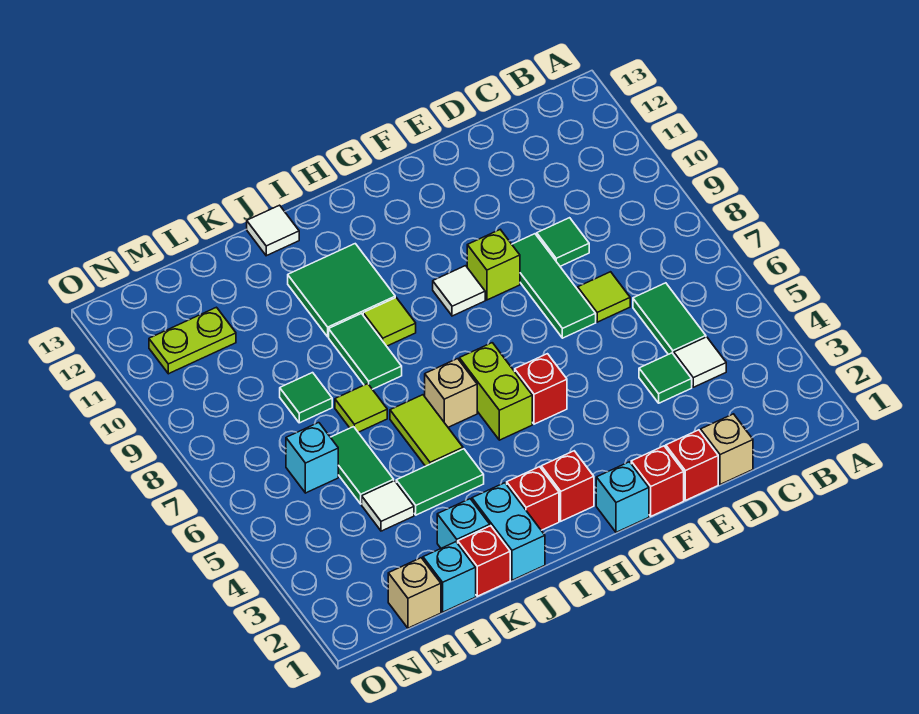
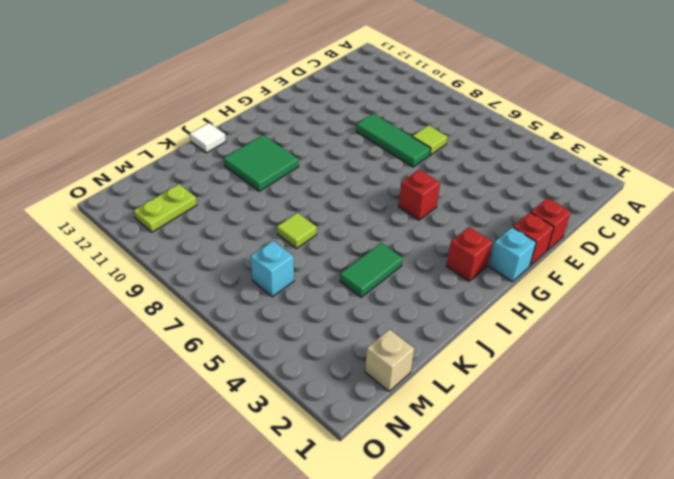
none -> white 1x1 tile [674,337,726,387]
none -> green 1x2 tile [633,283,706,354]
none -> tan 1x1 brick [701,414,753,485]
none -> green 1x1 tile [639,353,692,403]

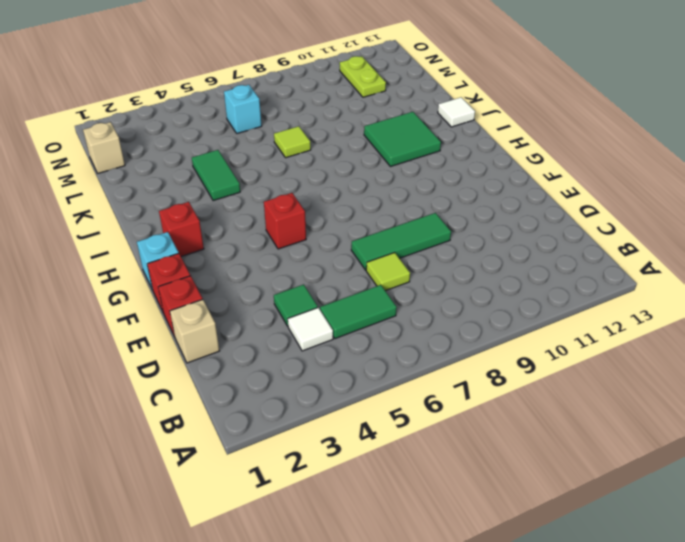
none -> green 1x1 tile [537,218,589,266]
none -> lime 1x1 brick [467,230,520,300]
none -> white 1x1 tile [433,266,485,316]
none -> lime 1x2 brick [459,343,532,440]

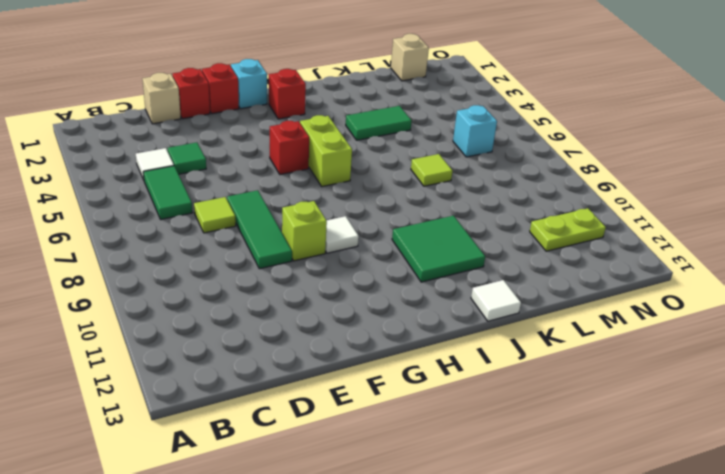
none -> green 1x1 tile [537,218,589,266]
none -> red 1x1 brick [507,467,559,530]
none -> tan 1x1 brick [425,359,477,427]
none -> lime 1x1 tile [363,298,416,346]

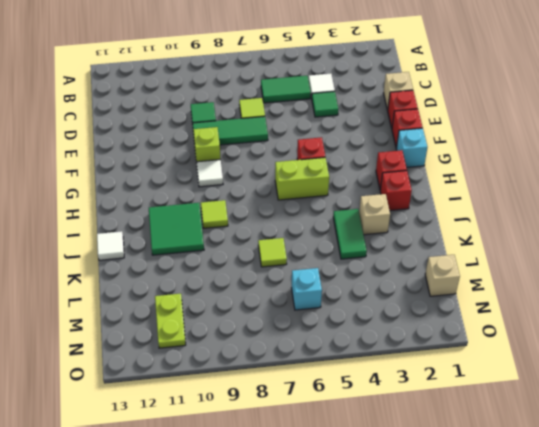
tan 1x1 brick [359,194,390,235] -> tan 1x1 brick moved to [425,359,477,427]
none -> cyan 1x2 brick [472,483,545,580]
none -> lime 1x2 tile [390,395,463,466]
none -> green 1x2 tile [329,314,402,389]
none -> red 1x1 brick [458,526,510,596]

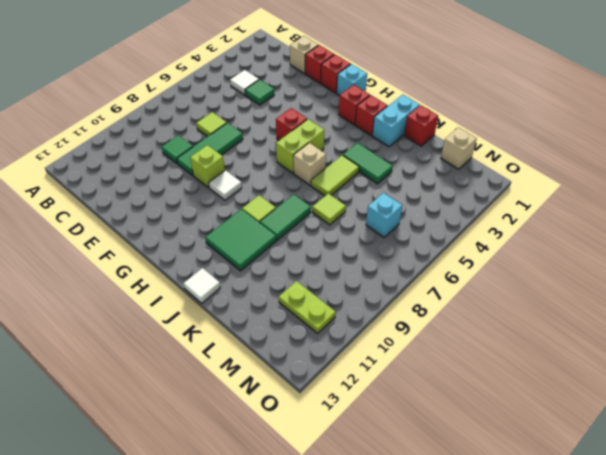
none -> green 1x2 tile [633,283,706,354]
none -> cyan 1x1 brick [437,499,490,548]
none -> cyan 1x1 brick [423,542,476,612]
none -> white 1x1 tile [362,481,414,531]

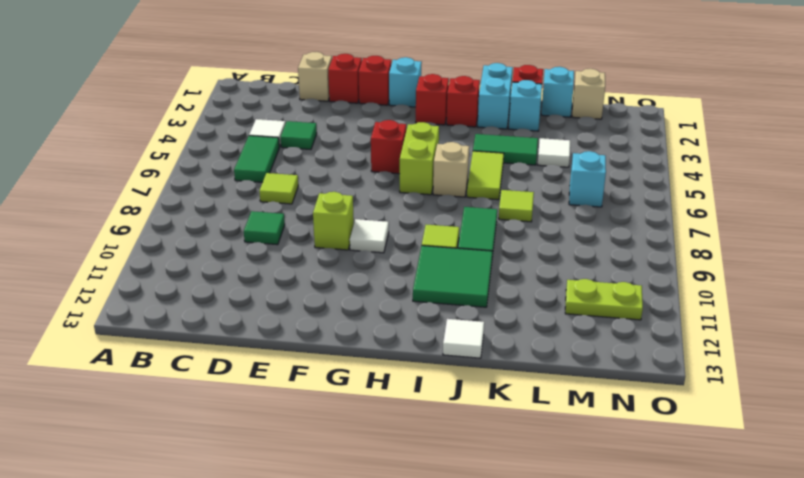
none -> green 1x3 tile [512,234,596,338]
none -> green 1x2 tile [331,427,394,504]
none -> green 1x1 tile [280,373,332,423]

